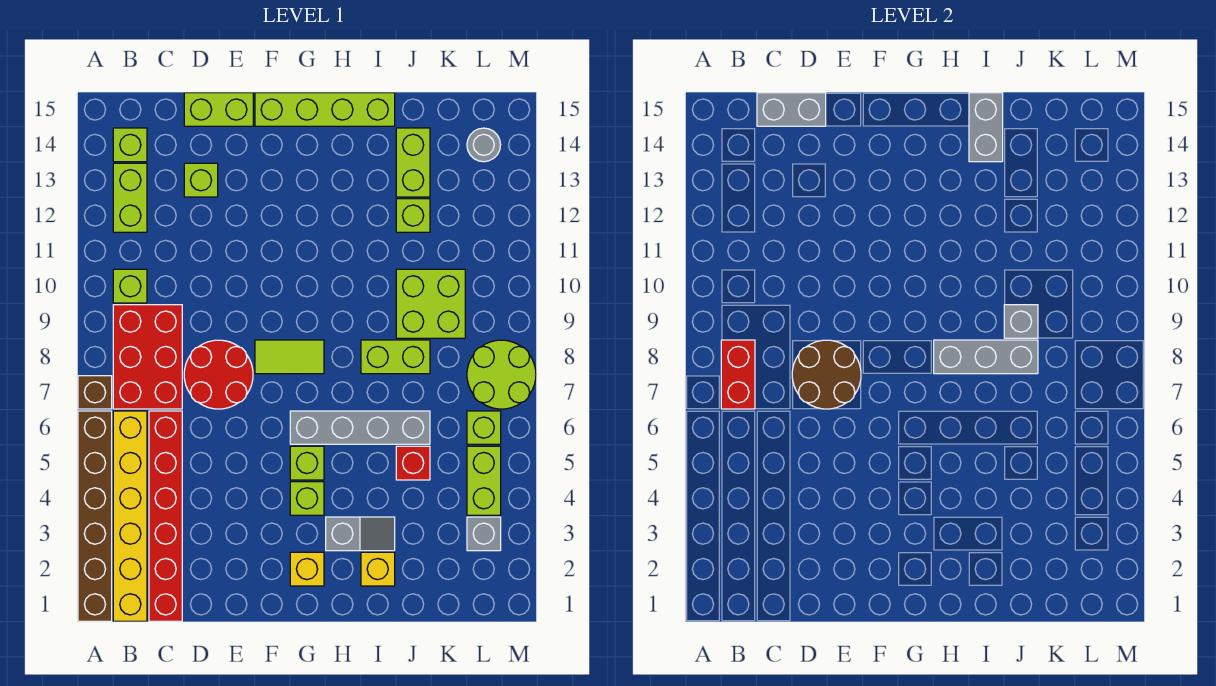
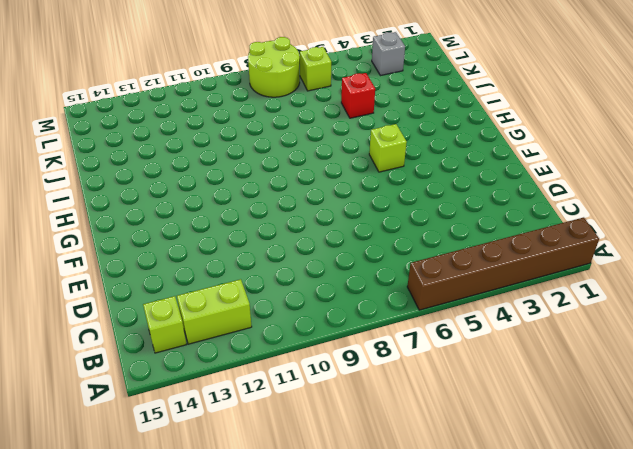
none -> brown 1x1 brick [78,376,112,409]
none -> yellow 1x6 brick [113,411,147,621]
none -> red 2x3 brick [113,305,182,409]
none -> lime 1x1 brick [113,269,147,303]

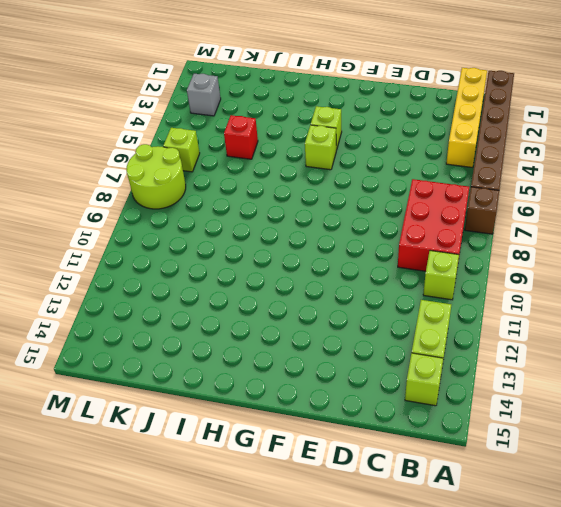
yellow 1x4 brick [446,68,487,167] -> yellow 1x6 brick [113,411,147,621]
none -> red 1x6 brick [149,411,182,621]
none -> red 2x2 round brick [184,340,253,409]
none -> lime 1x1 brick [184,163,218,197]
none -> lime 1x2 brick [184,93,253,126]

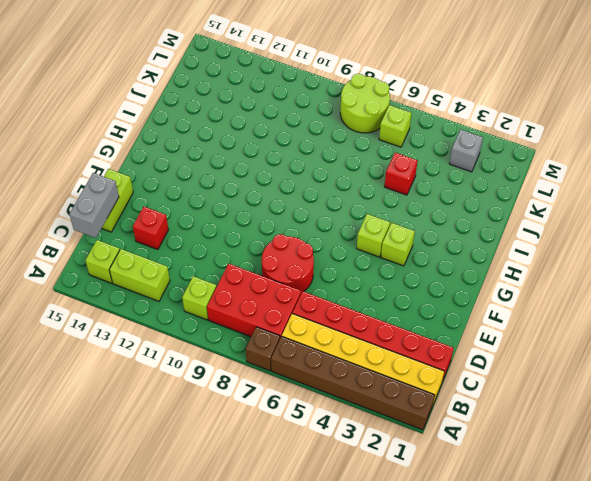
red 1x1 brick [133,207,168,250] -> lime 1x1 brick [184,163,218,197]
none -> lime 1x2 tile [255,340,324,374]
none -> lime 1x4 brick [255,93,395,126]
none -> yellow 1x1 brick [290,552,324,586]
none -> grey 1x4 brick [290,411,430,444]

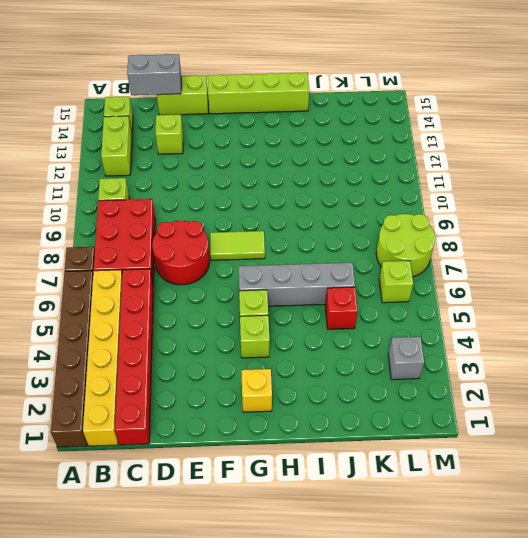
none -> grey 1x2 slope [326,517,395,551]
none -> yellow 1x1 brick [361,552,395,586]
none -> lime 1x2 brick [361,340,430,374]
none -> lime 2x2 brick [396,269,465,338]

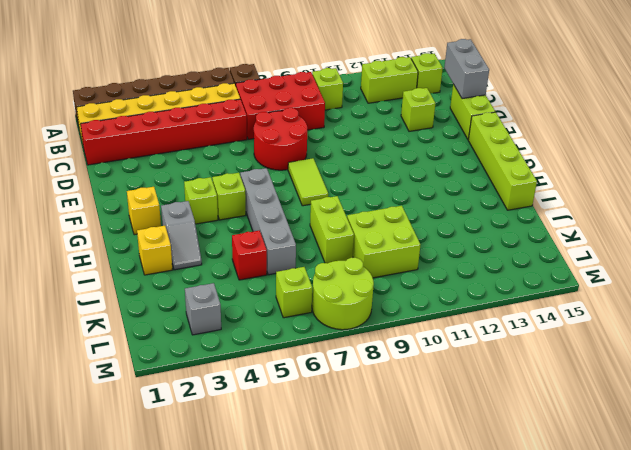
none -> lime 1x1 brick [396,199,430,232]
none -> lime 1x2 brick [396,128,430,197]
none -> lime 1x2 brick [467,446,501,515]
none -> grey 1x1 round brick [467,128,501,162]

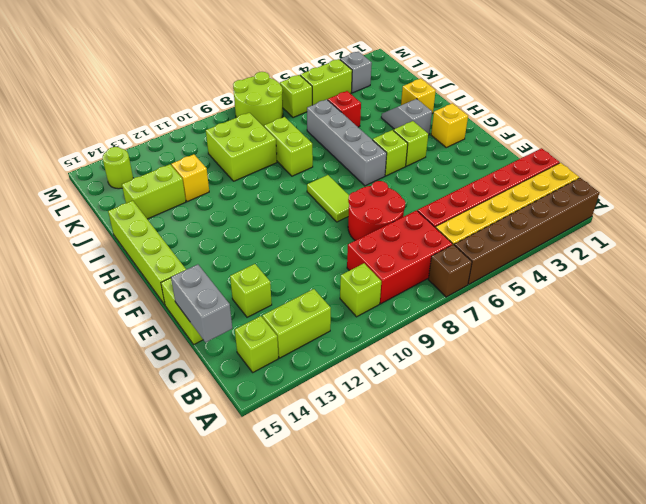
yellow 1x1 brick [171,154,209,202] -> lime 1x1 brick [396,199,430,232]
lime 1x1 round brick [103,147,133,189] -> grey 1x1 round brick [467,128,501,162]
none -> red 1x2 brick [721,340,755,409]
none -> brown 2x2 round brick [792,340,861,409]
none -> grey 1x3 brick [934,340,1038,374]
none -> grey 1x2 brick [969,93,1003,162]

